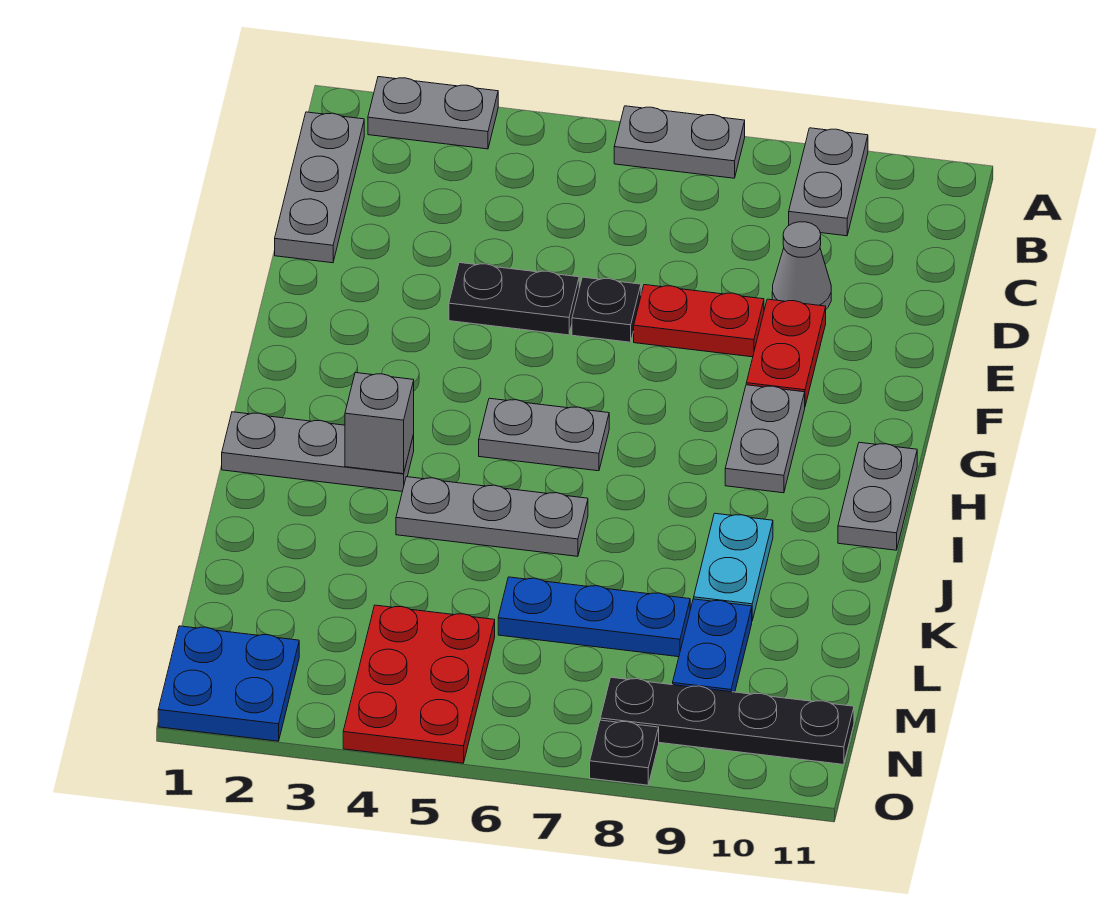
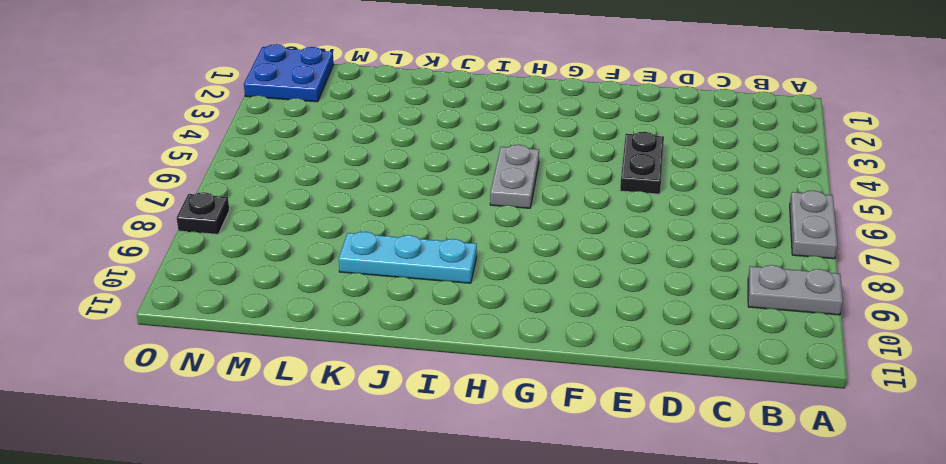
cyan 1x3 plate [339,232,477,283] -> cyan 1x2 plate [694,513,773,620]
none -> grey 1x2 plate [368,77,498,149]
none -> grey 1x3 plate [275,112,364,263]
none -> grey 1x1 cone [772,222,831,309]

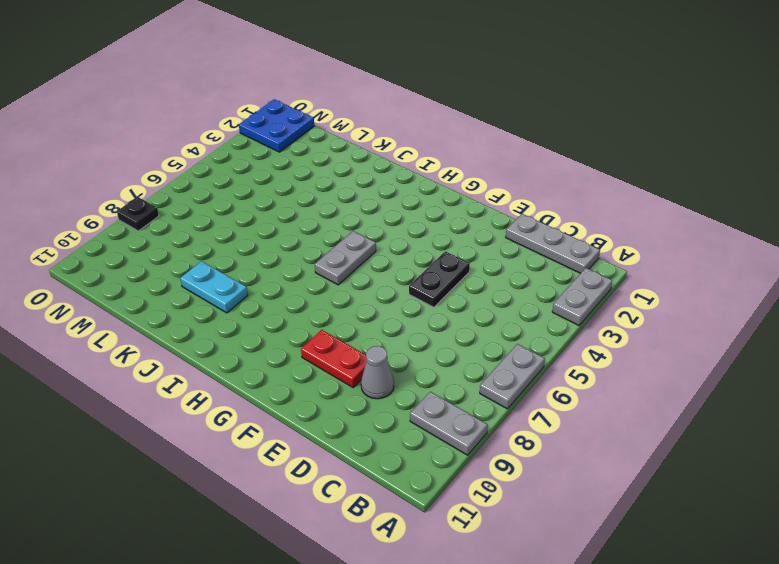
none -> black 1x1 plate [572,277,641,342]
none -> red 1x2 plate [634,285,764,357]
none -> grey 1x2 plate [725,385,805,493]

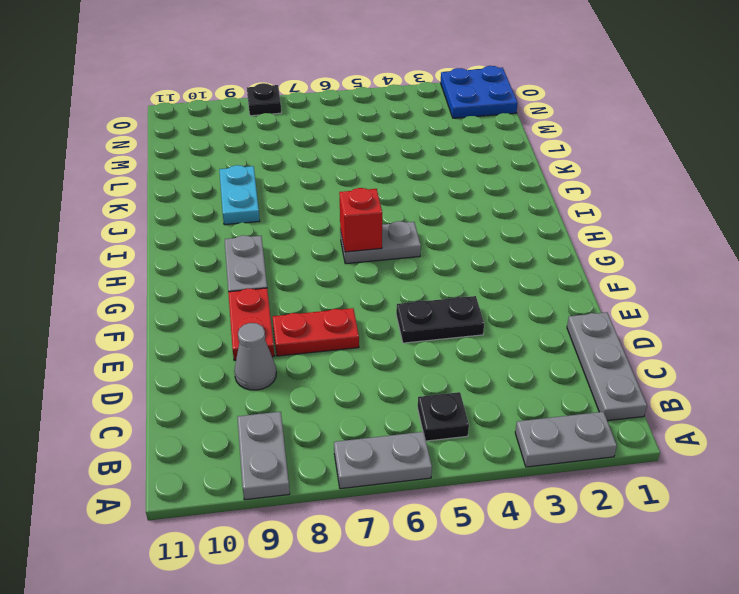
black 1x1 plate [418,392,469,441] -> black 1x1 plate moved to [572,277,641,342]
red 1x1 brick [339,188,382,252] -> none
none -> grey 1x2 plate [838,442,917,550]
none -> grey 1x3 plate [222,412,414,491]
none -> grey 1x3 plate [396,477,588,556]

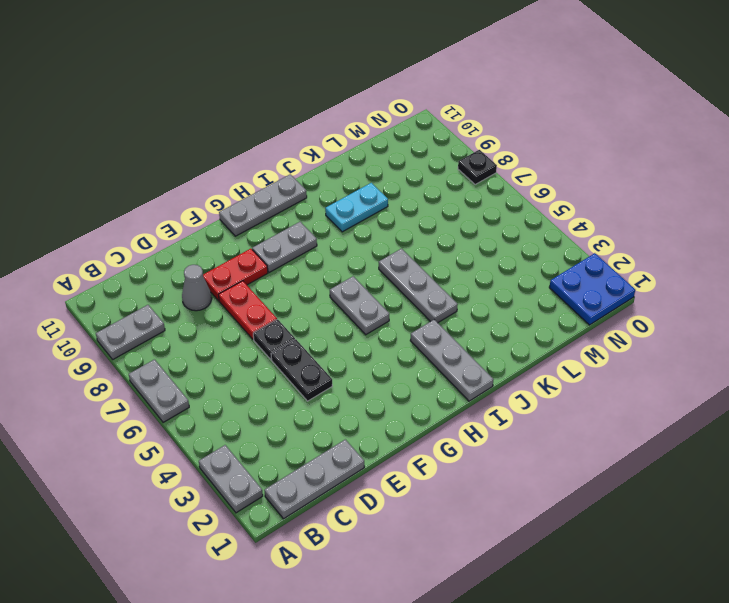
grey 1x3 plate [219,174,307,236] -> grey 1x2 plate [838,442,917,550]
none -> blue 1x3 plate [498,577,690,657]
none -> blue 1x2 plate [673,599,752,692]
none -> red 2x3 plate [343,605,495,763]

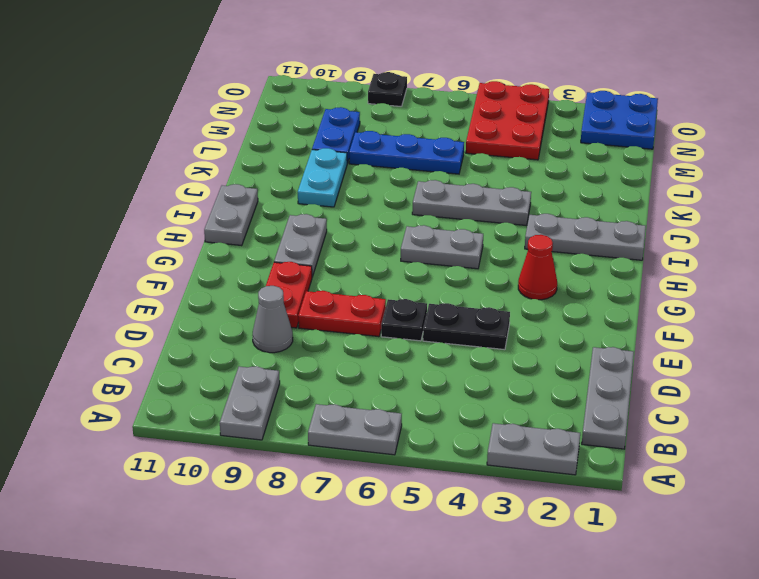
red 1x1 cone [518,235,557,300] -> none
none -> black 1x4 plate [600,677,854,764]
none -> grey 1x1 brick [345,373,414,474]

